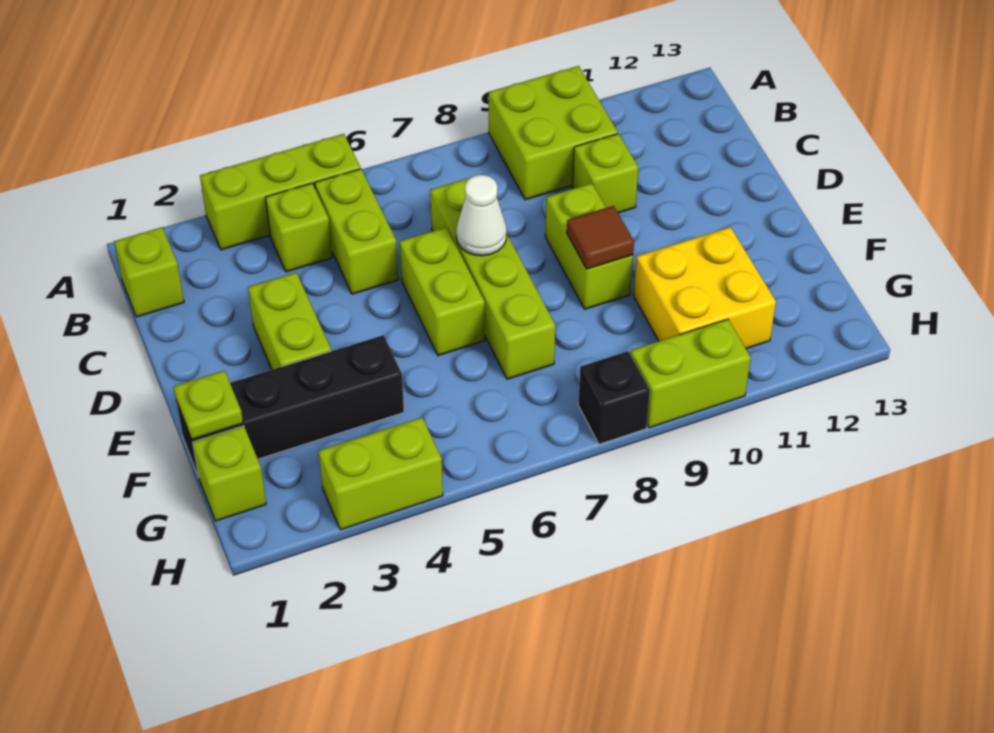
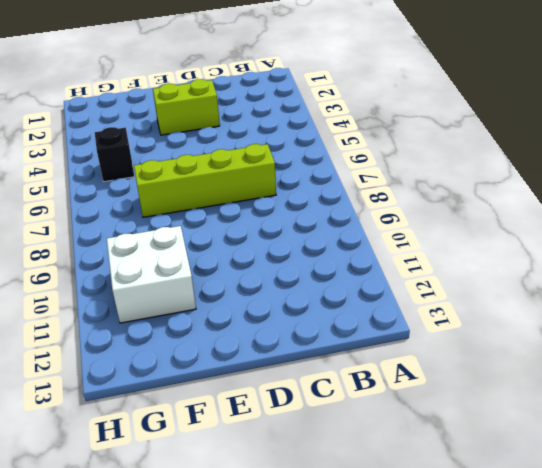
white 2x2 brick [107,226,196,323] -> yellow 2x2 brick [634,227,776,348]
black 1x1 brick [95,127,134,182] -> black 1x1 brick moved to [578,351,650,444]
none -> lime 1x3 brick [200,134,361,250]
none -> lime 2x2 brick [489,66,618,200]
none -> lime 1x1 brick [114,227,184,317]

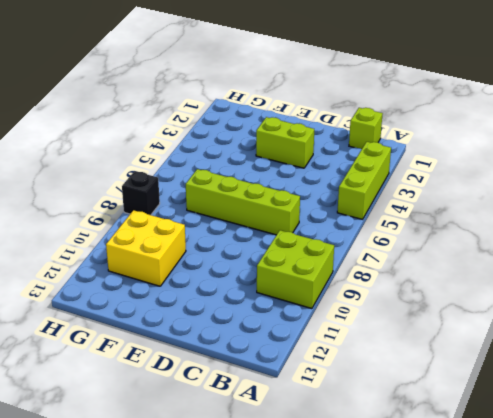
none -> lime 1x1 brick [265,183,332,272]
none -> lime 1x2 brick [315,169,398,294]
none -> lime 1x1 brick [572,134,639,213]

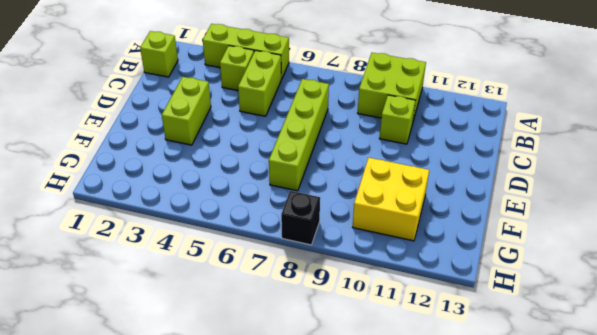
none -> lime 1x2 brick [400,227,485,356]
none -> lime 1x2 brick [545,183,633,309]
none -> black 1x4 brick [176,335,404,477]

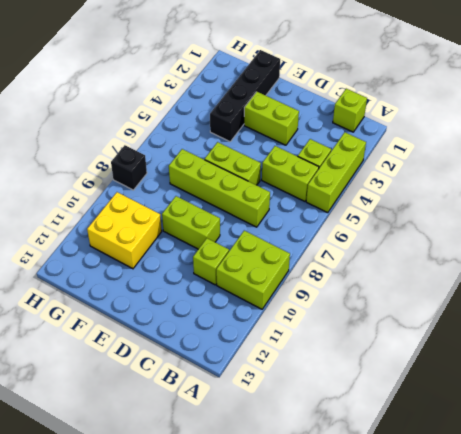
none -> lime 1x1 brick [193,426,266,521]
none -> lime 1x2 brick [319,418,443,530]
none -> lime 1x2 brick [631,319,751,428]

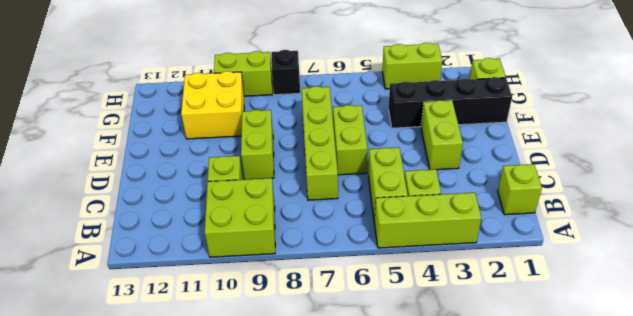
none -> white 1x1 cone [456,175,507,256]
none -> brown 1x1 tile [567,206,634,269]
none -> lime 1x1 plate [174,371,243,439]

